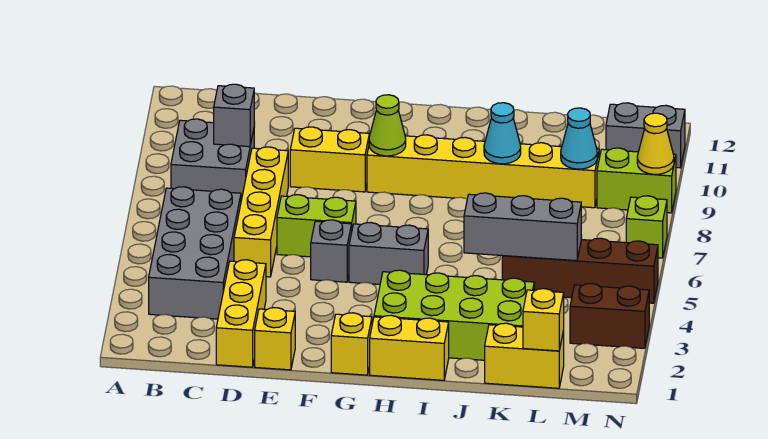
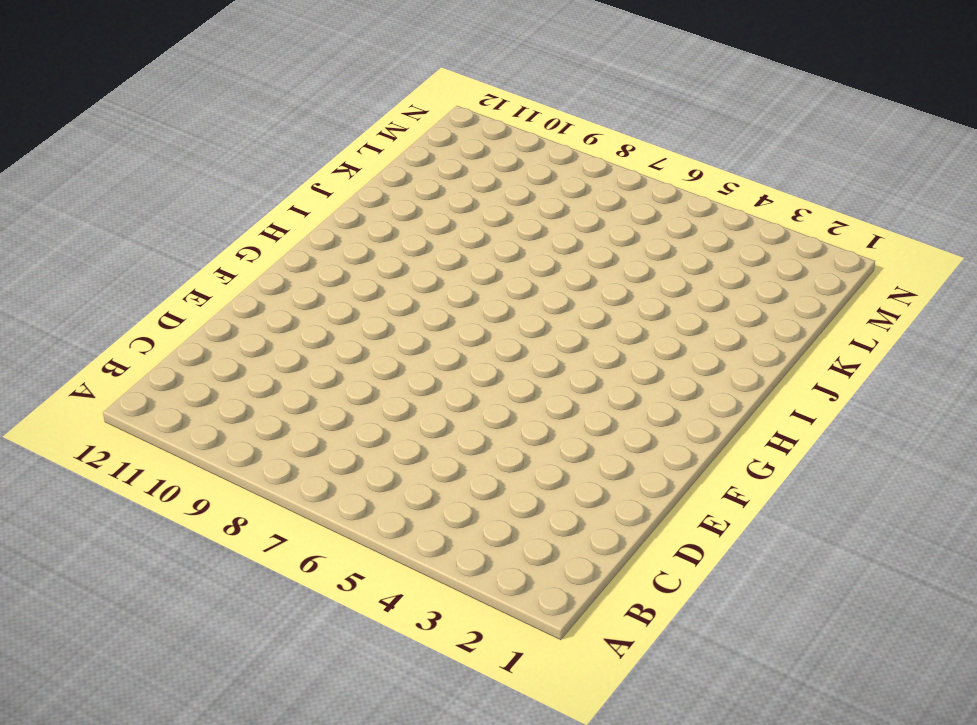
none -> grey 2x4 brick [149,187,241,319]
none -> grey 2x2 brick [171,119,254,200]
none -> yellow 1x3 brick [216,260,266,367]

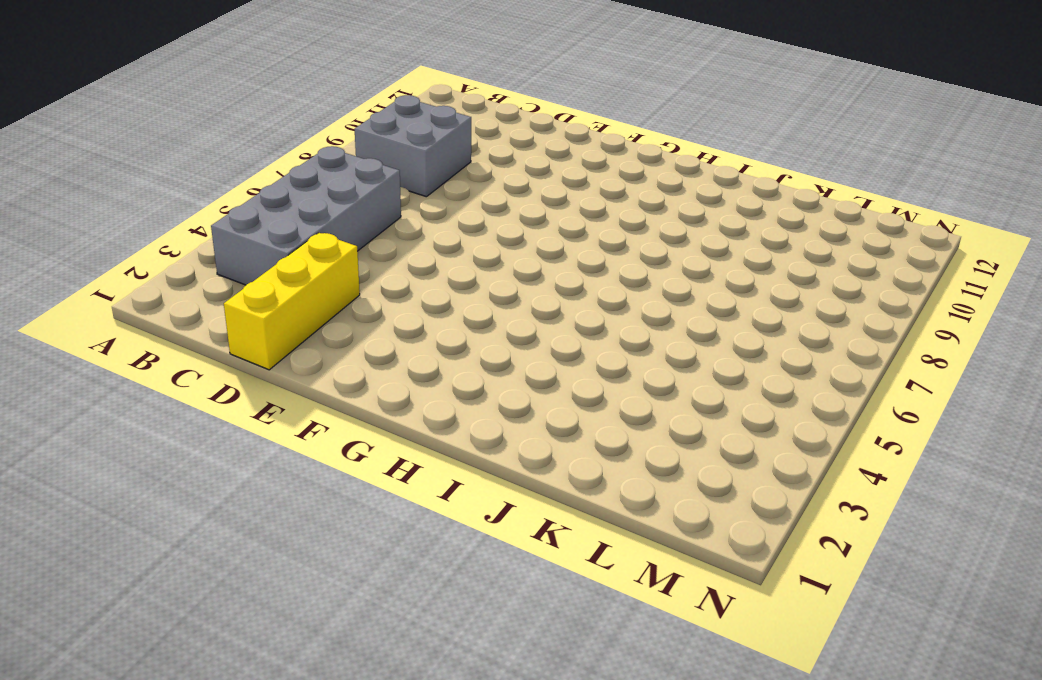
none -> yellow 1x4 brick [234,147,288,277]
none -> yellow 1x1 brick [255,308,295,370]
none -> lime 1x2 brick [277,195,356,257]

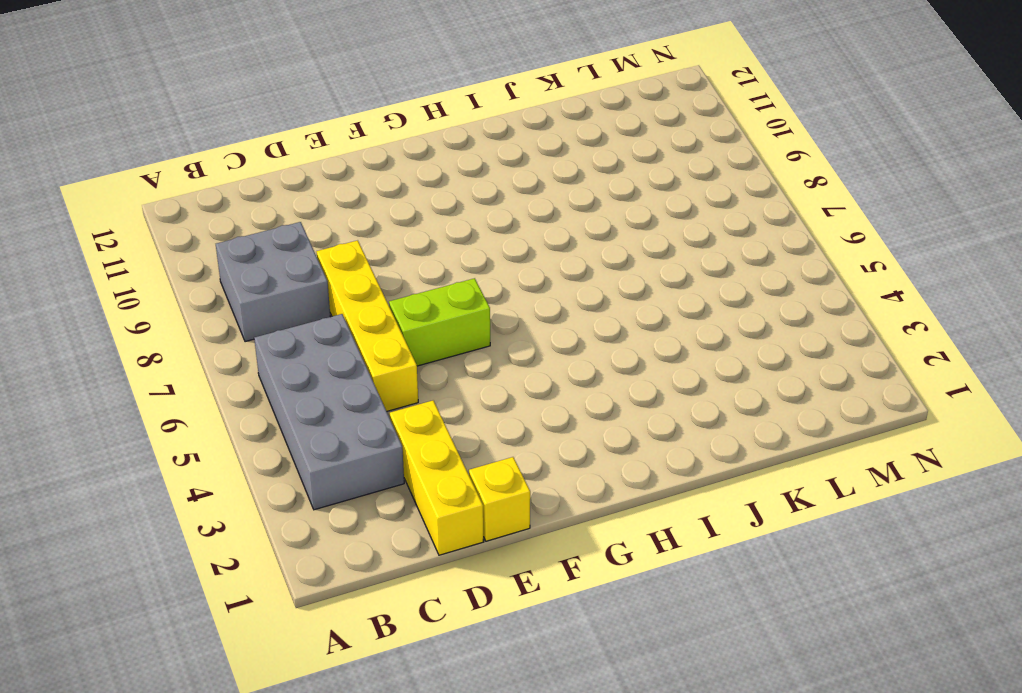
none -> yellow 1x2 brick [290,127,369,192]
none -> grey 1x1 brick [311,220,352,282]
none -> yellow 1x1 brick [331,313,372,375]

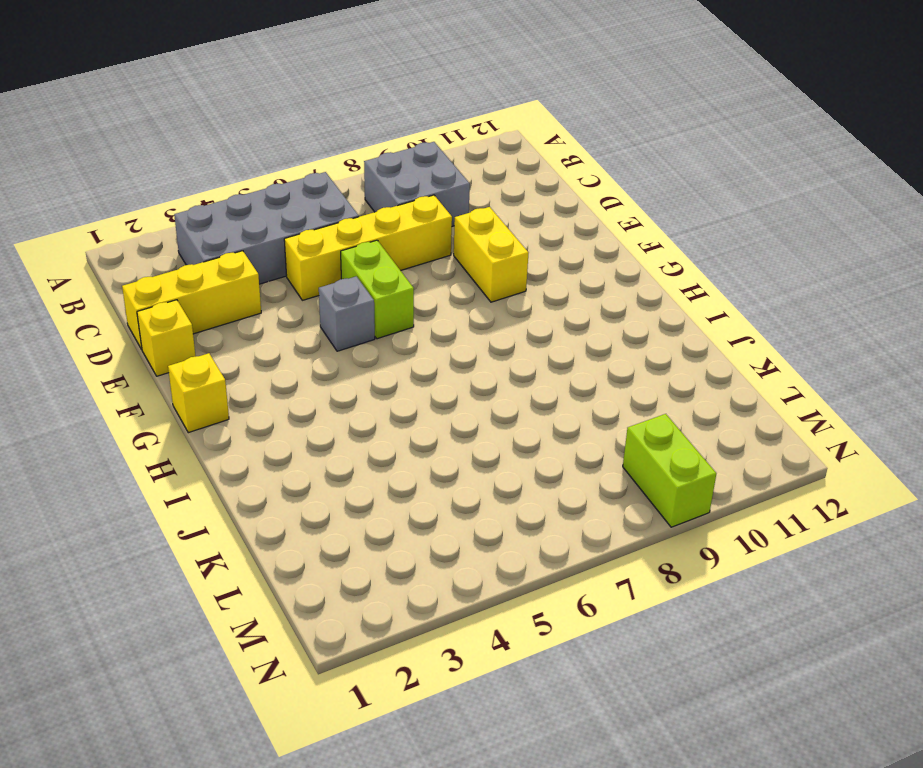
none -> grey 1x2 brick [349,223,428,284]
none -> yellow 1x6 brick [367,135,599,208]
none -> yellow 1x2 brick [370,315,449,380]

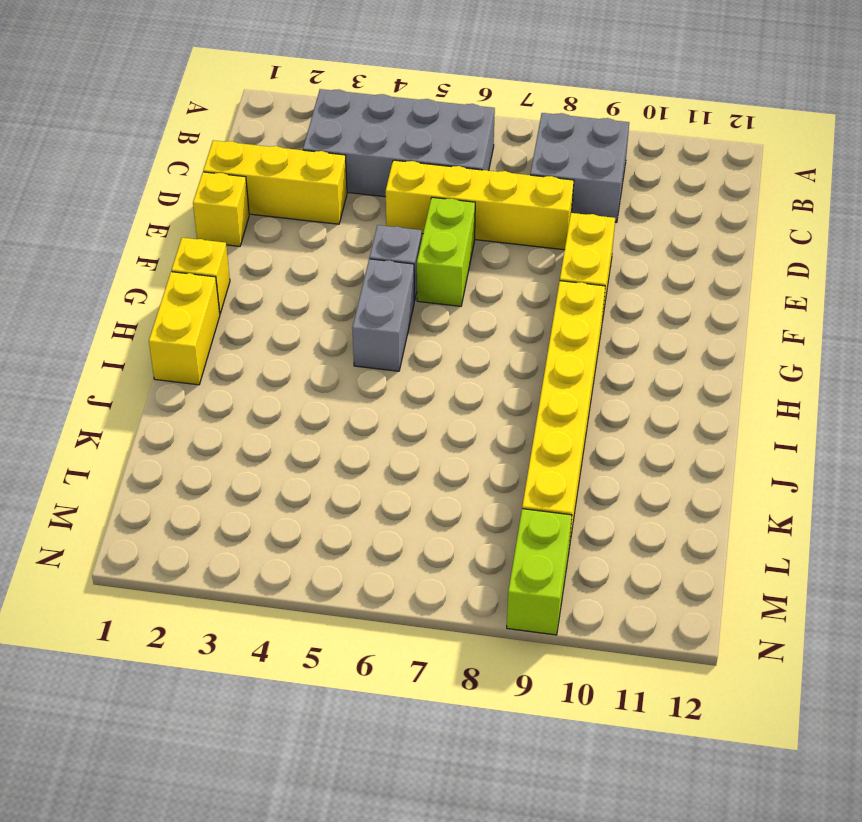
none -> lime 2x4 brick [374,270,534,360]
none -> yellow 1x2 brick [485,323,564,388]
none -> brown 1x4 brick [502,238,658,303]

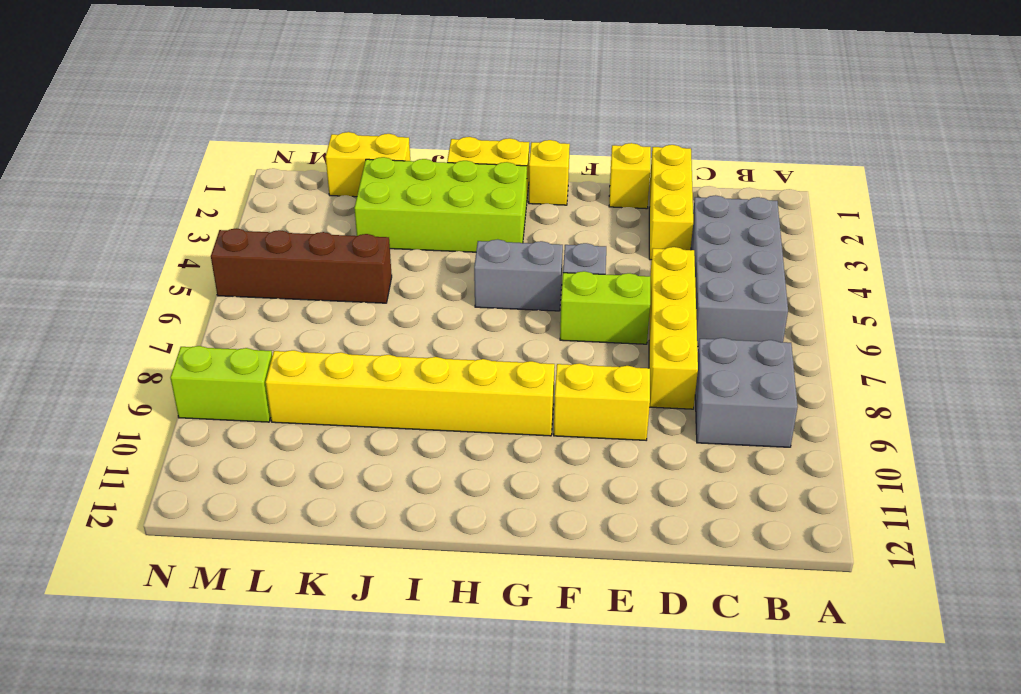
none -> brown 1x2 brick [570,283,649,348]
none -> grey 1x2 brick [606,103,685,168]
none -> lime 1x1 brick [626,196,667,258]

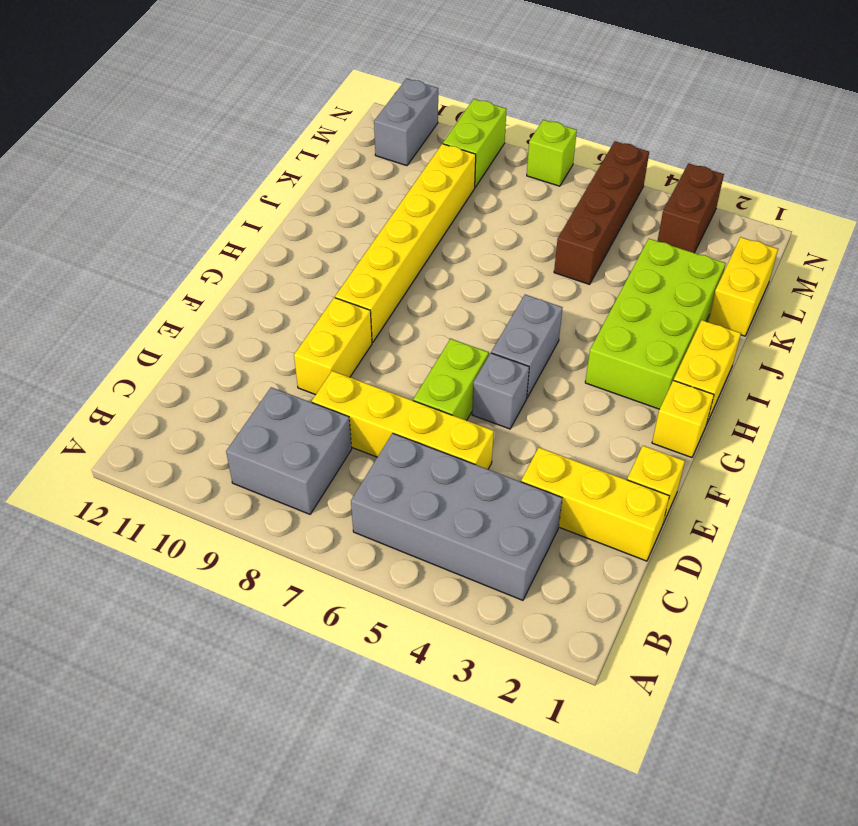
none -> grey 1x1 brick [213,84,254,147]
none -> lime 1x1 cone [369,95,406,156]
none -> grey 1x3 brick [464,193,582,261]

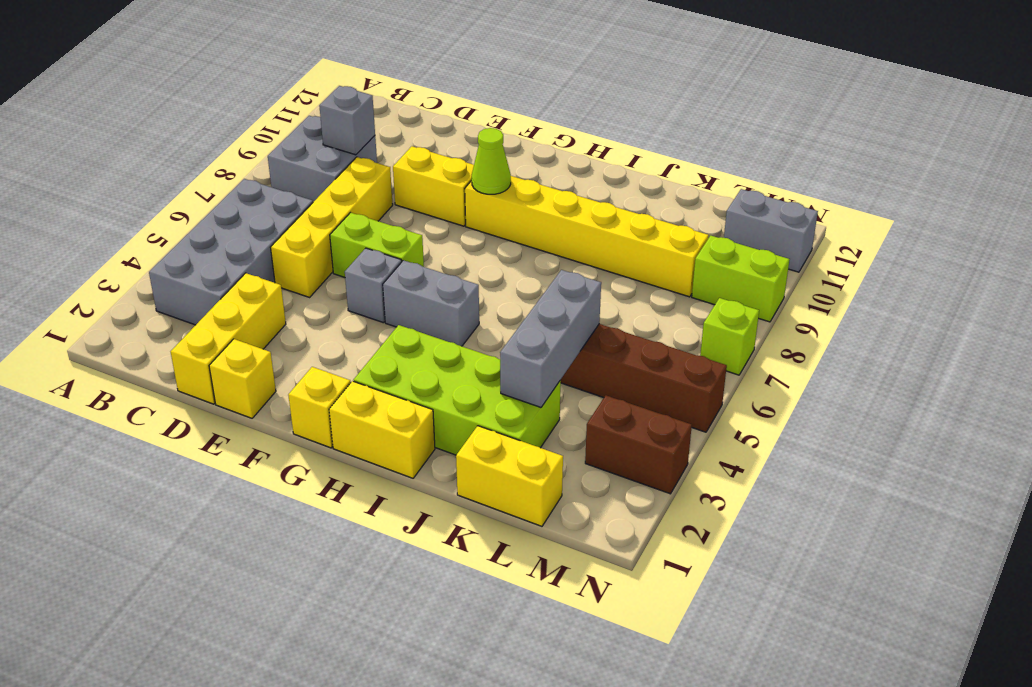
grey 1x3 brick [500,270,601,407] -> grey 1x3 brick turned to [464,193,582,261]
none -> cyan 1x1 cone [484,103,521,164]
none -> yellow 1x1 brick [523,289,564,351]
none -> cyan 1x1 cone [561,108,597,169]

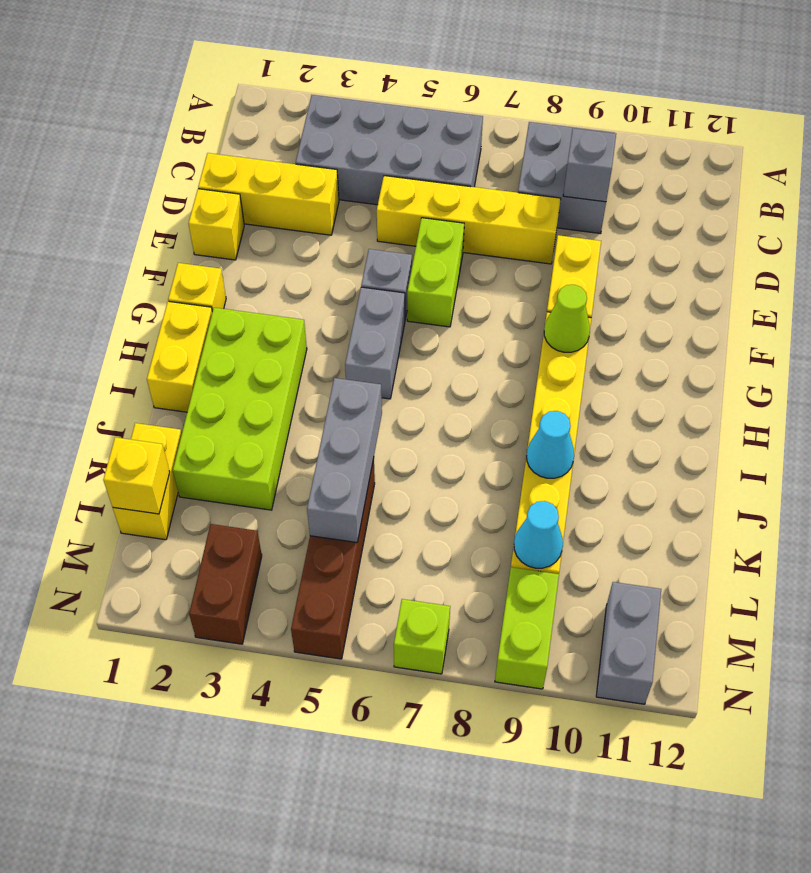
none -> yellow 1x1 cone [637,113,674,174]

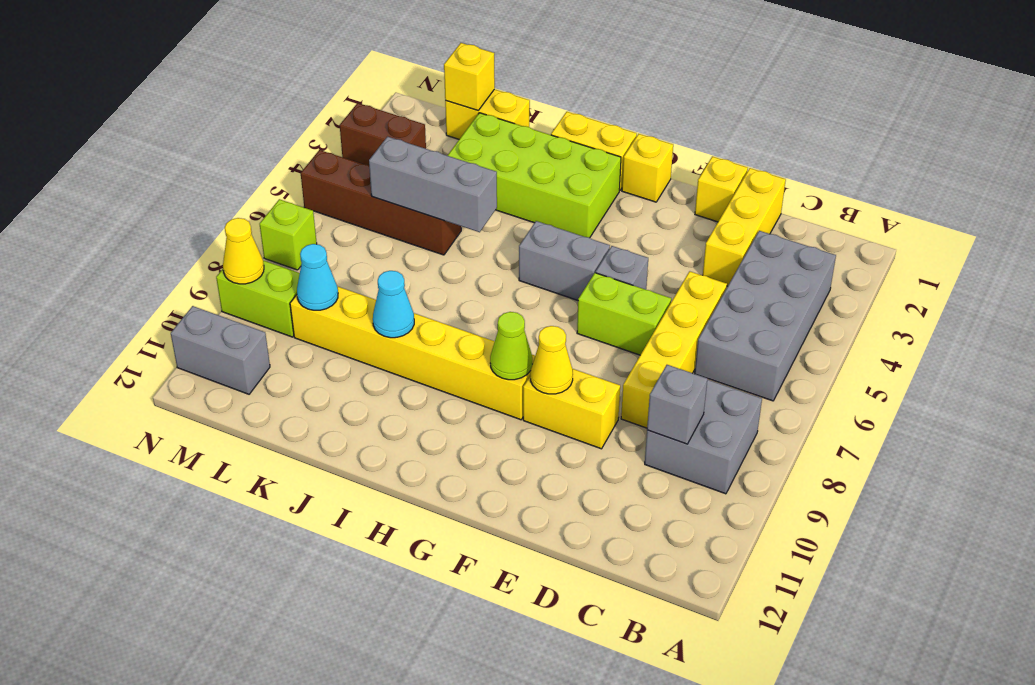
yellow 1x1 cone [531,326,573,394] -> none

